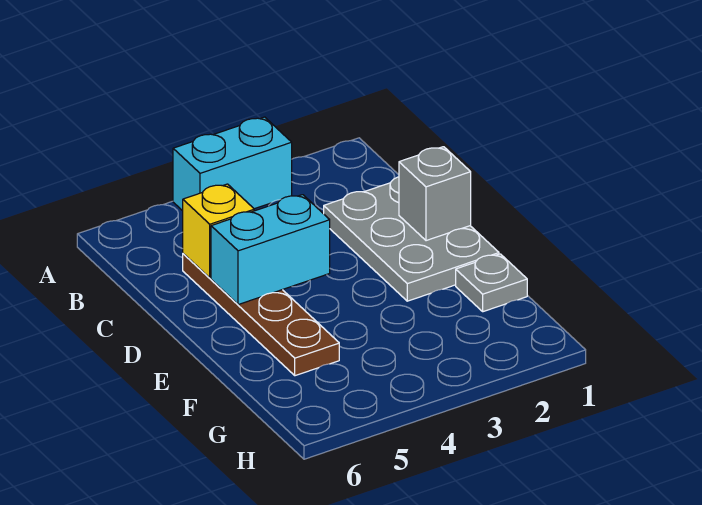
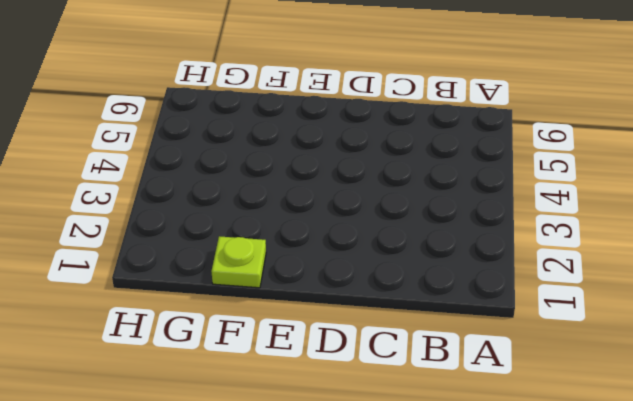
lime 1x1 plate [211,236,266,288] -> grey 1x1 plate [456,254,527,312]
none -> cyan 1x2 brick [173,117,292,211]
none -> grey 2x3 plate [324,177,499,301]

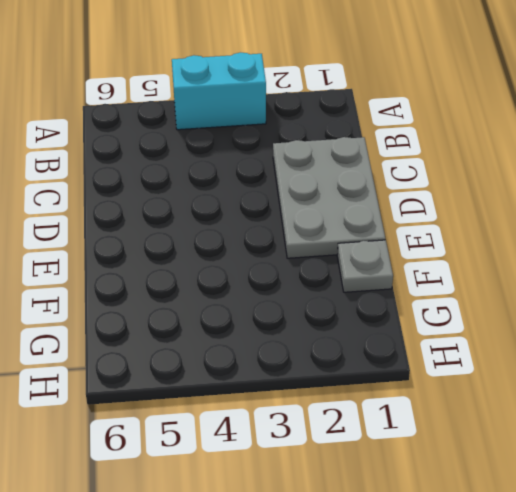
none -> brown 1x4 plate [183,254,339,376]
none -> yellow 1x1 brick [183,184,254,278]

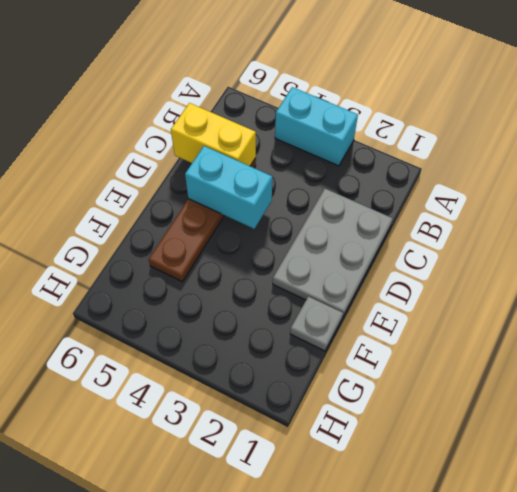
yellow 1x2 brick [171,103,256,166] -> yellow 1x1 brick [183,184,254,278]
none -> grey 1x1 brick [399,147,471,241]

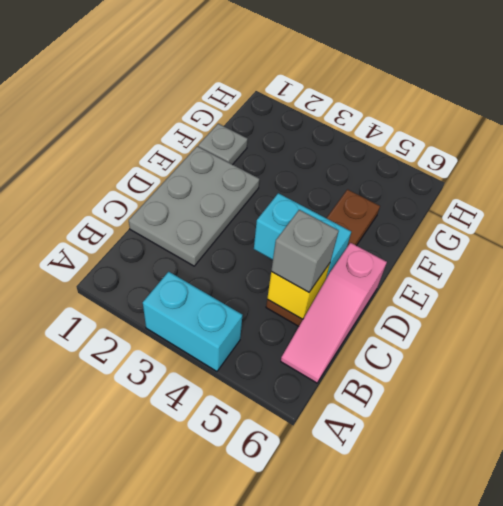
pink 1x3 slope [281,243,387,383] -> none
grey 1x1 brick [271,210,339,292] -> grey 1x1 brick moved to [399,147,471,241]

